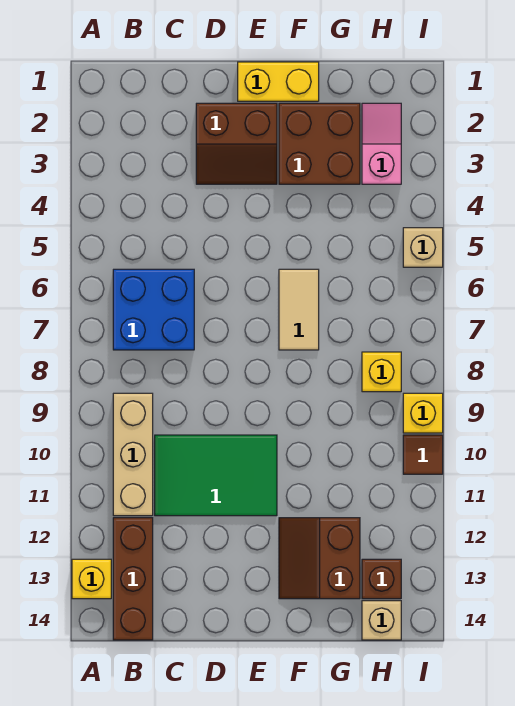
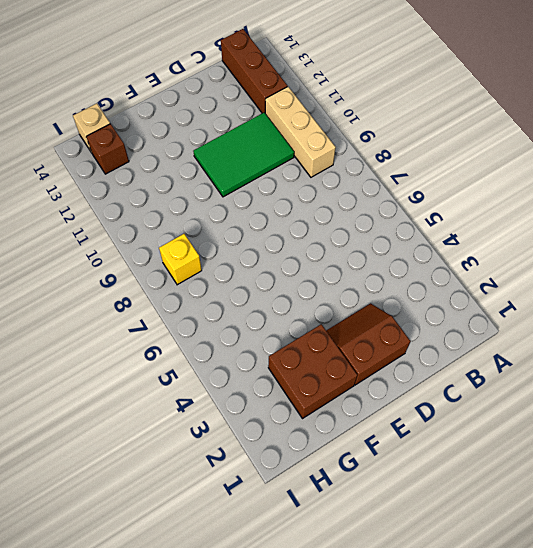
none -> yellow 1x1 brick [72,559,111,599]
none -> blue 2x2 brick [113,269,194,350]
none -> yellow 1x2 brick [238,62,319,101]

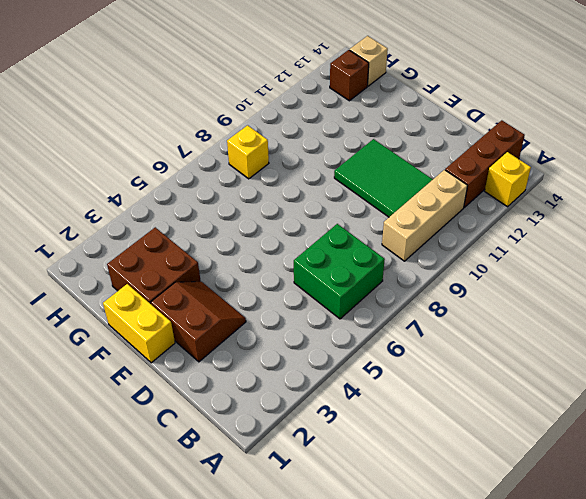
green 2x2 brick [294,224,385,319] -> blue 2x2 brick [113,269,194,350]
none -> tan 1x2 tile [279,269,319,350]
none -> brown 2x2 slope [279,518,360,599]
none -> pink 1x2 slope [362,103,401,184]

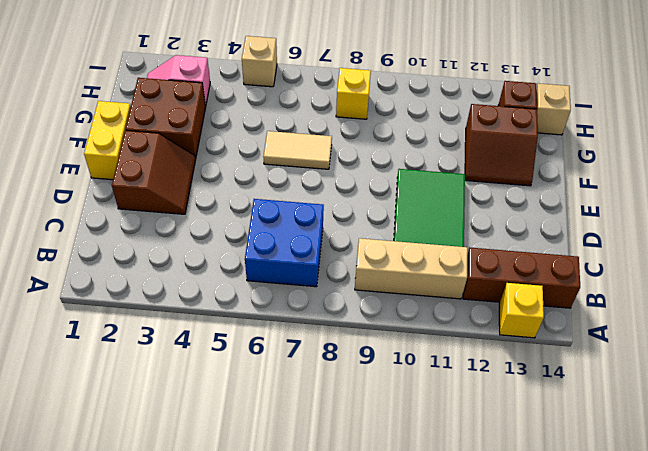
none -> yellow 1x1 brick [403,393,443,433]
none -> brown 1x1 tile [403,435,443,474]

